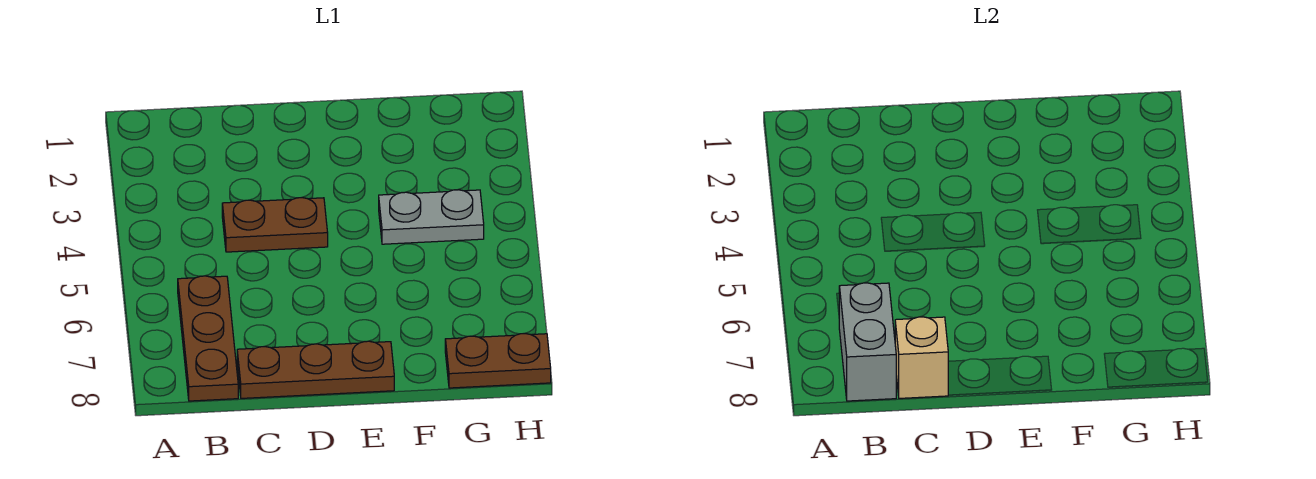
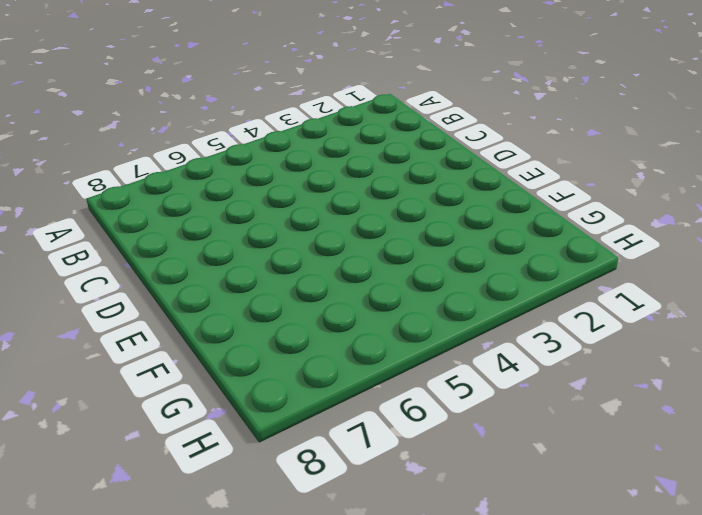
none -> brown 1x3 plate [178,276,238,401]
none -> brown 1x2 plate [222,198,328,252]

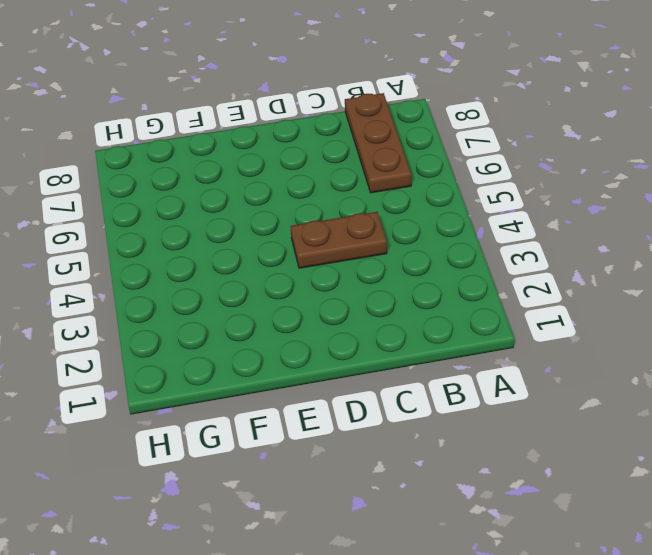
none -> brown 1x3 plate [237,341,394,398]
none -> grey 1x2 plate [379,190,484,244]

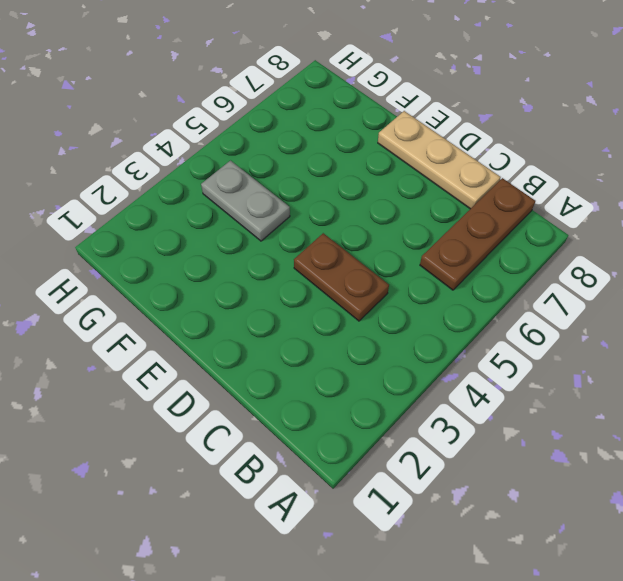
tan 1x3 plate [378,111,501,209] -> brown 1x3 plate [237,341,394,398]
none -> brown 1x2 plate [445,334,551,388]
none -> grey 1x2 brick [839,283,896,401]

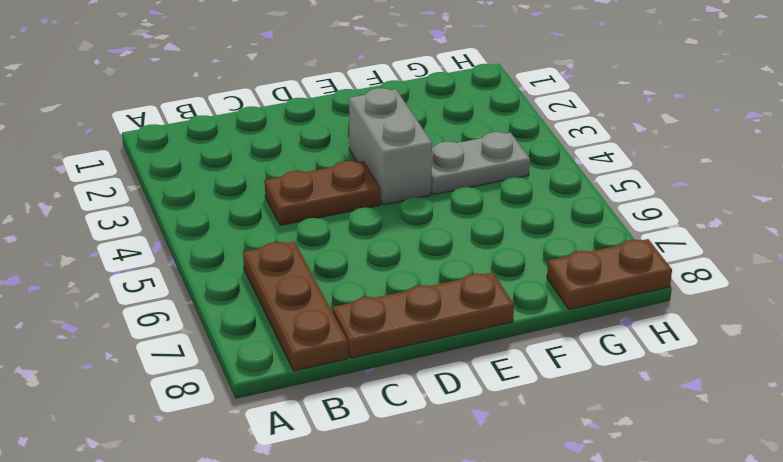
grey 1x2 brick [349,88,432,205] -> grey 1x2 brick moved to [839,283,896,401]
none -> tan 1x1 brick [895,317,948,398]

